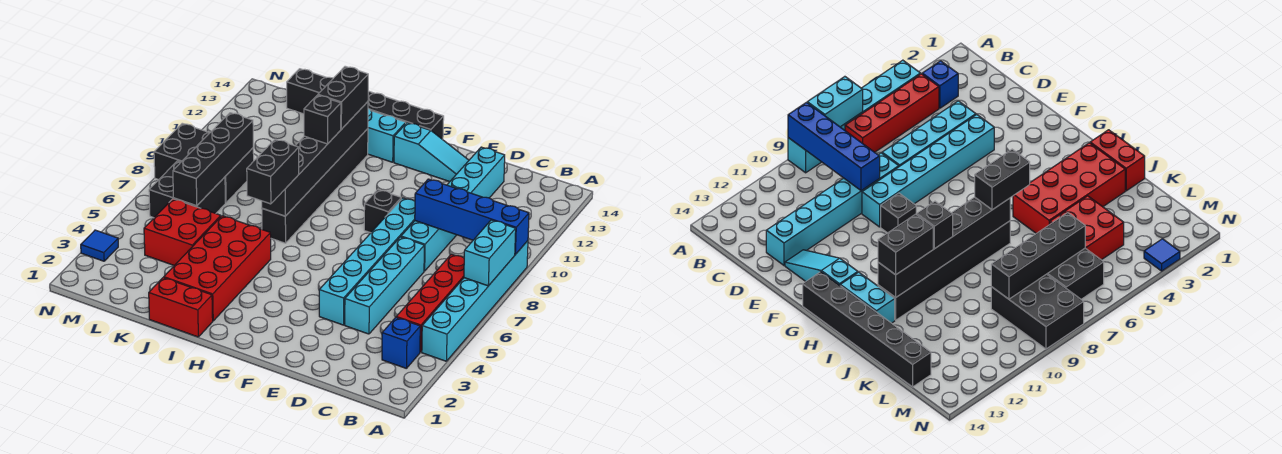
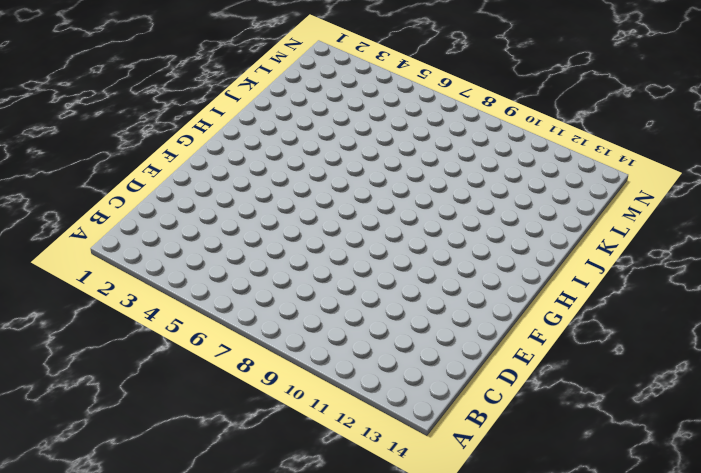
none -> cyan 1x6 brick [422,241,528,361]
none -> blue 1x1 brick [382,317,420,368]
none -> red 1x4 brick [396,254,464,352]

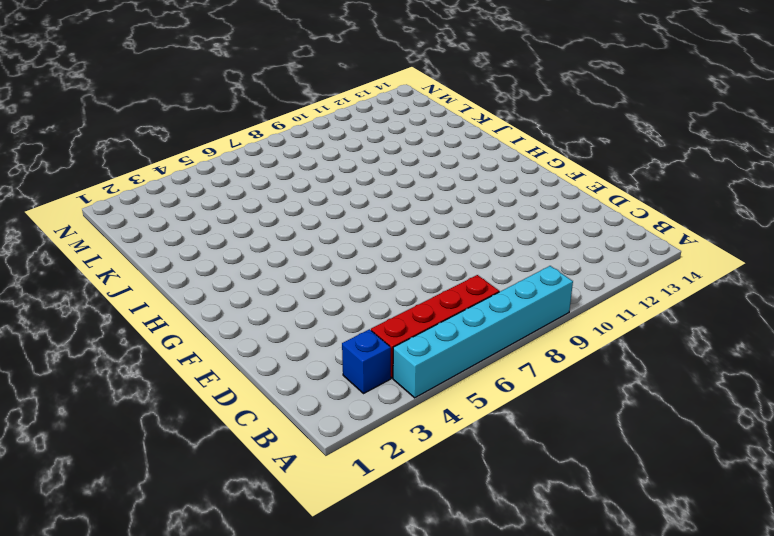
none -> cyan 1x4 brick [345,237,424,334]
none -> cyan 1x6 brick [401,147,505,271]
none -> cyan 1x6 brick [319,198,415,325]

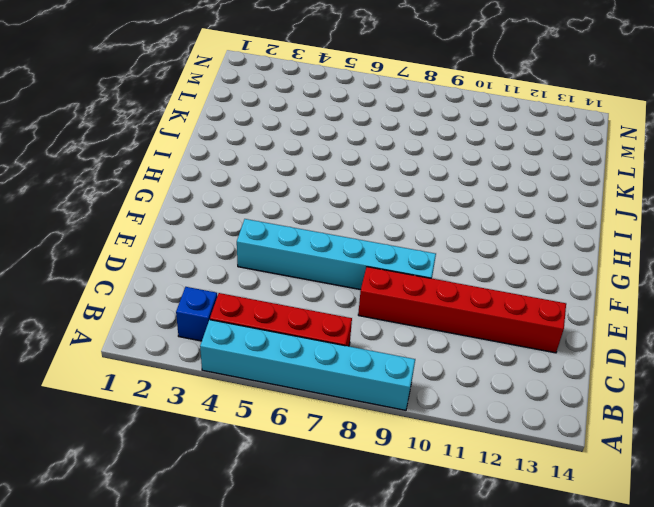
red 1x6 brick [358,267,566,353] -> cyan 1x6 brick [401,147,505,271]
none -> cyan 1x4 brick [345,237,424,334]
none -> cyan 1x3 slope [394,123,469,182]
none -> black 1x1 brick [364,190,401,233]

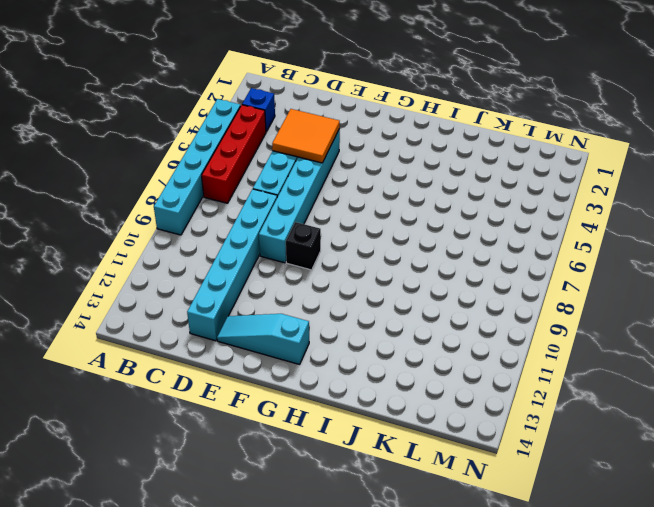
orange 2x2 tile [272,109,340,163] -> none
none -> black 1x6 brick [287,69,444,140]
none -> cyan 1x2 brick [368,109,406,162]
none -> red 1x2 brick [149,278,213,337]

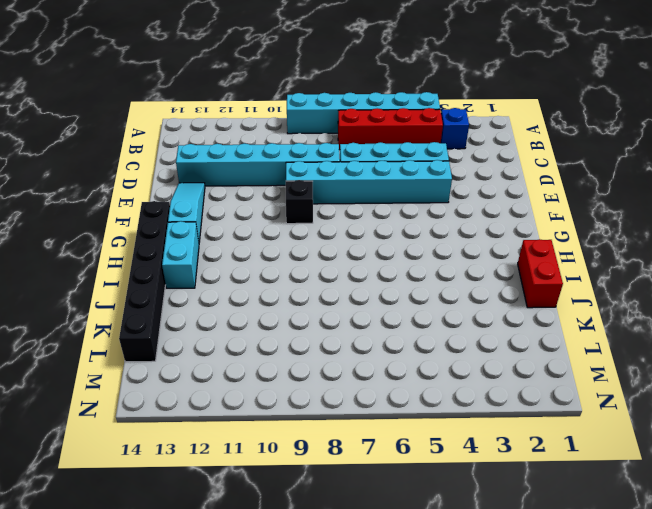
none -> red 2x4 brick [164,216,271,321]
none -> black 1x6 brick [262,129,368,243]
none -> red 2x2 brick [144,199,221,265]

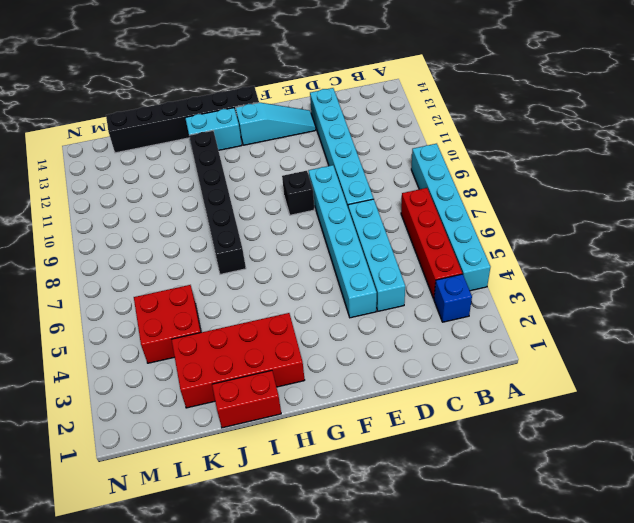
red 2x4 brick [171,313,305,408] -> red 2x4 brick turned to [164,216,271,321]
none -> black 2x2 brick [149,161,225,218]
none -> black 2x3 brick [154,123,254,203]
none -> blue 1x1 tile [81,230,118,261]

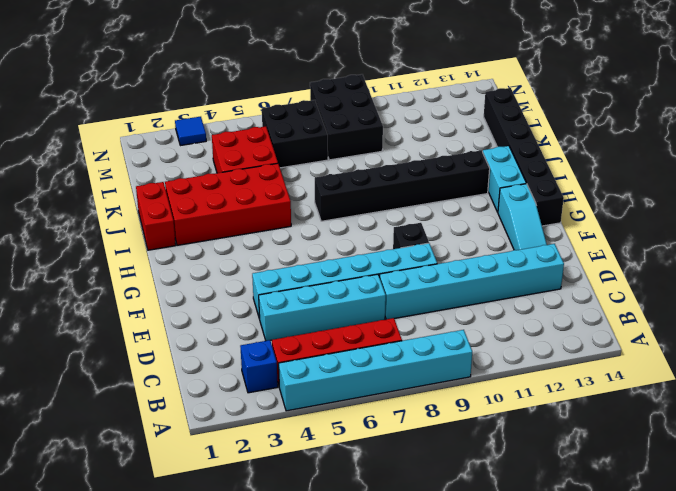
none -> cyan 1x2 brick [464,220,516,286]
none -> blue 1x4 brick [415,179,529,255]
none -> black 1x6 brick [262,102,368,216]

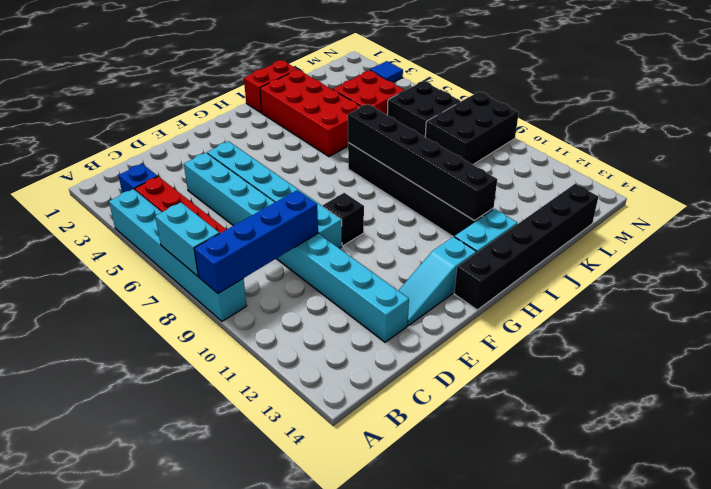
none -> black 1x4 brick [173,113,253,206]
none -> black 1x2 brick [247,139,299,204]
none -> black 1x1 brick [304,95,341,144]

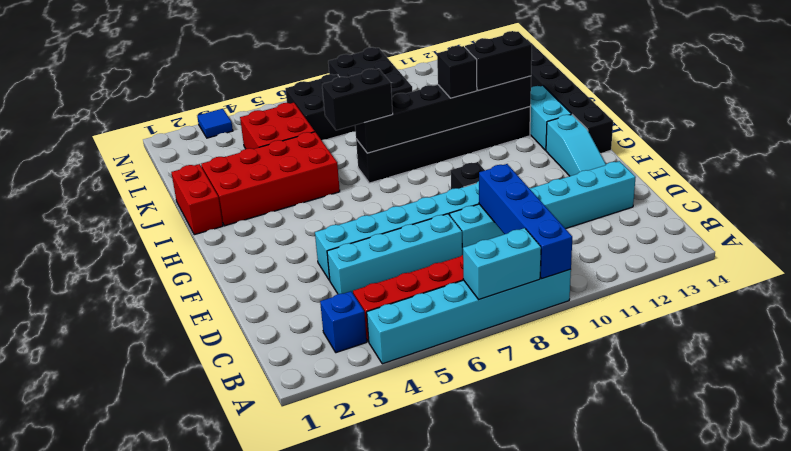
none -> black 1x4 brick [173,113,253,206]

